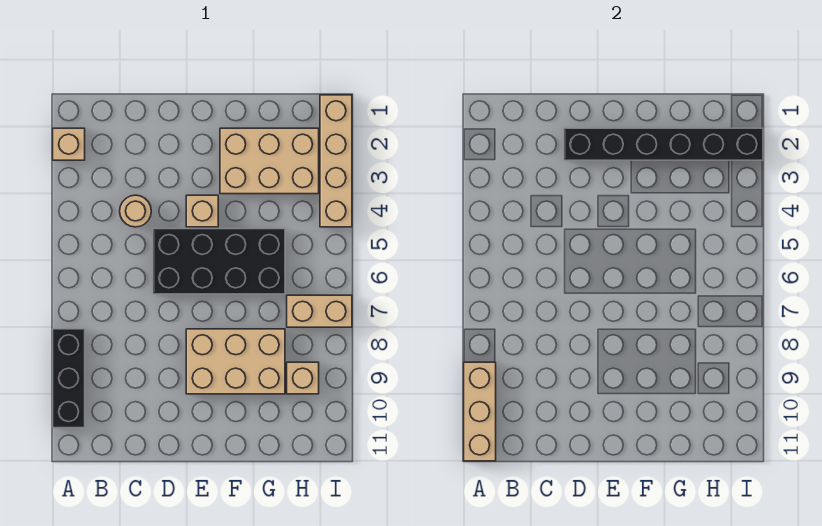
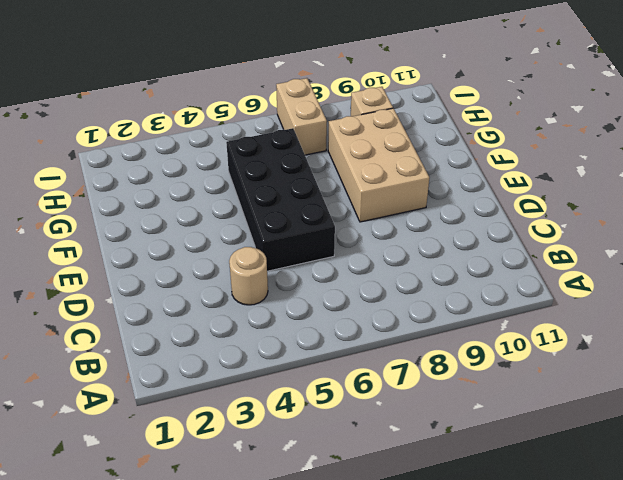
none -> tan 1x1 brick [53,128,85,160]
none -> black 1x3 brick [53,329,85,428]
none -> tan 1x1 brick [186,195,218,227]

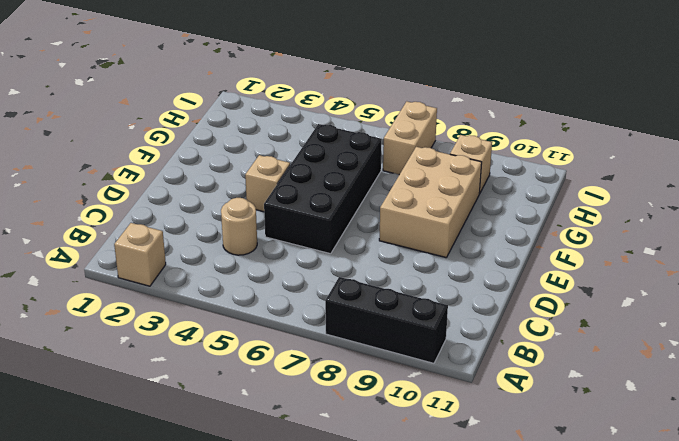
none -> tan 2x3 brick [220,128,319,194]
none -> tan 1x4 brick [320,95,352,227]
none -> tan 1x3 brick [464,362,496,461]

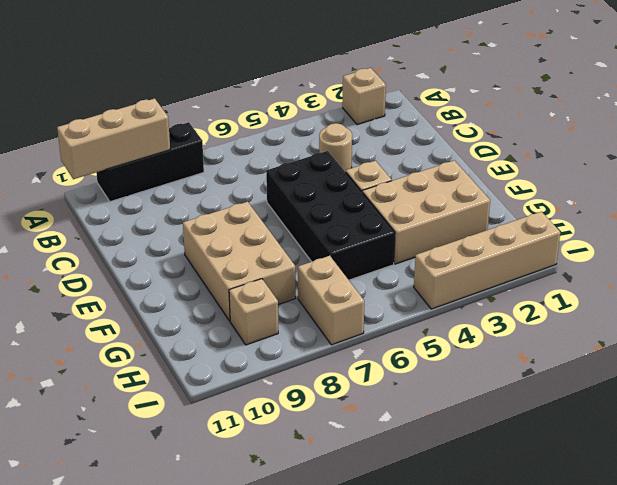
tan 2x3 brick [362,160,490,264] -> tan 2x3 brick turned to [220,128,319,194]
none -> black 1x6 brick [564,128,763,160]

